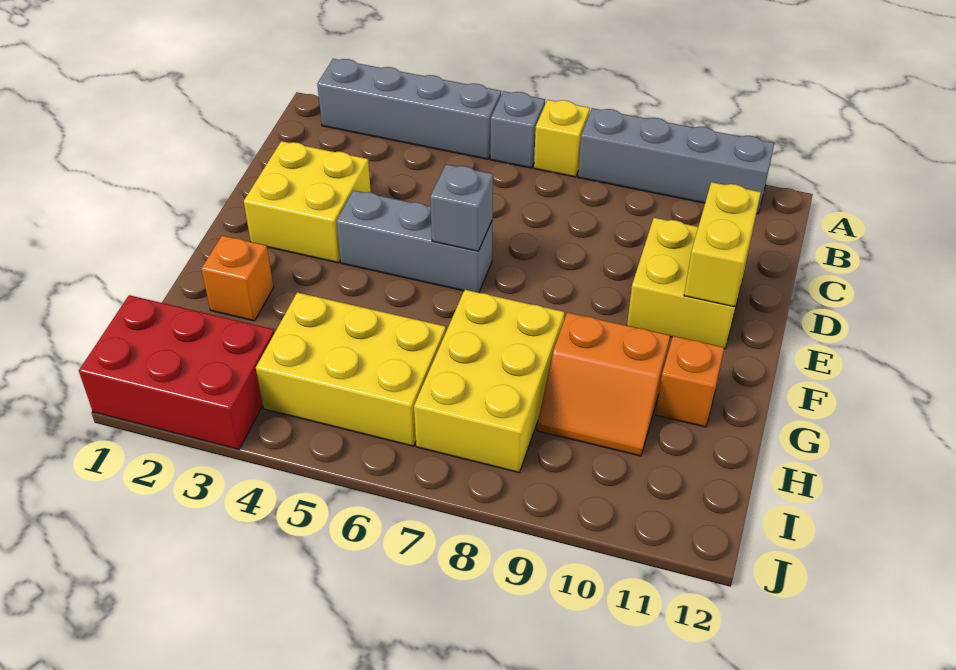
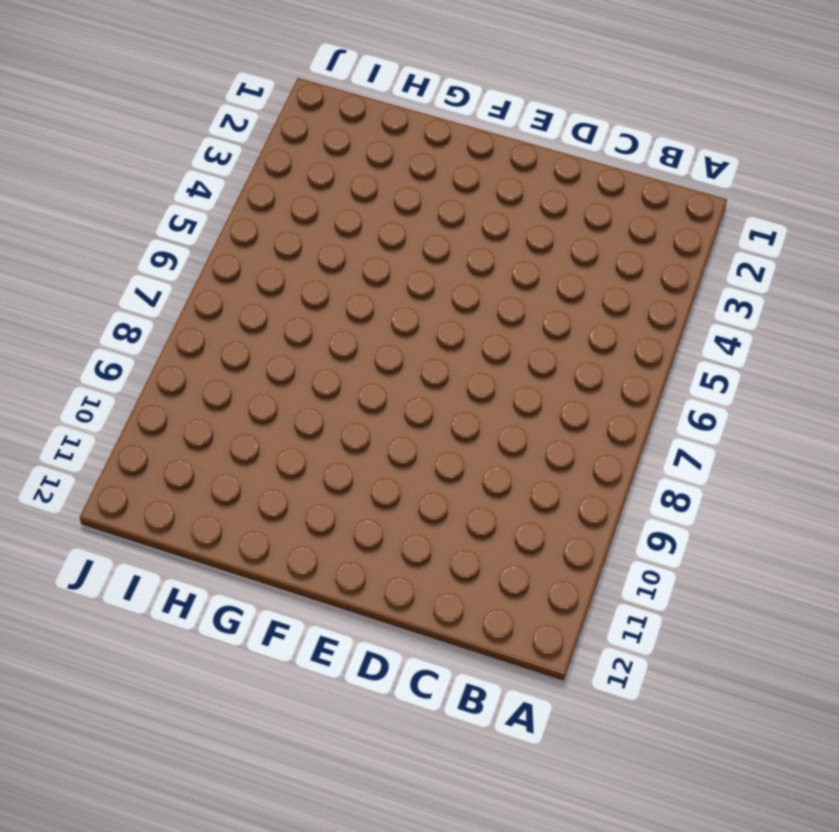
none -> grey 1x4 brick [317,59,501,159]
none -> grey 1x1 brick [490,91,545,168]
none -> yellow 1x1 brick [534,100,590,177]

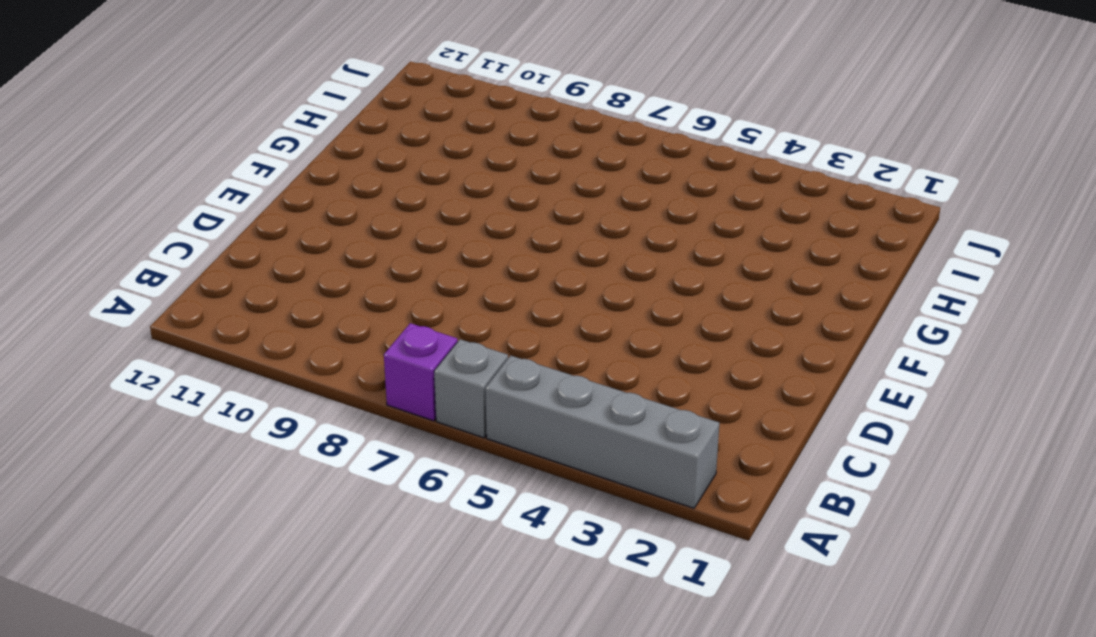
purple 1x1 brick [384,323,458,421] -> yellow 1x1 brick [534,100,590,177]
none -> grey 1x4 brick [578,108,774,214]
none -> yellow 2x2 brick [244,141,371,263]
none -> yellow 2x2 brick [627,218,750,349]

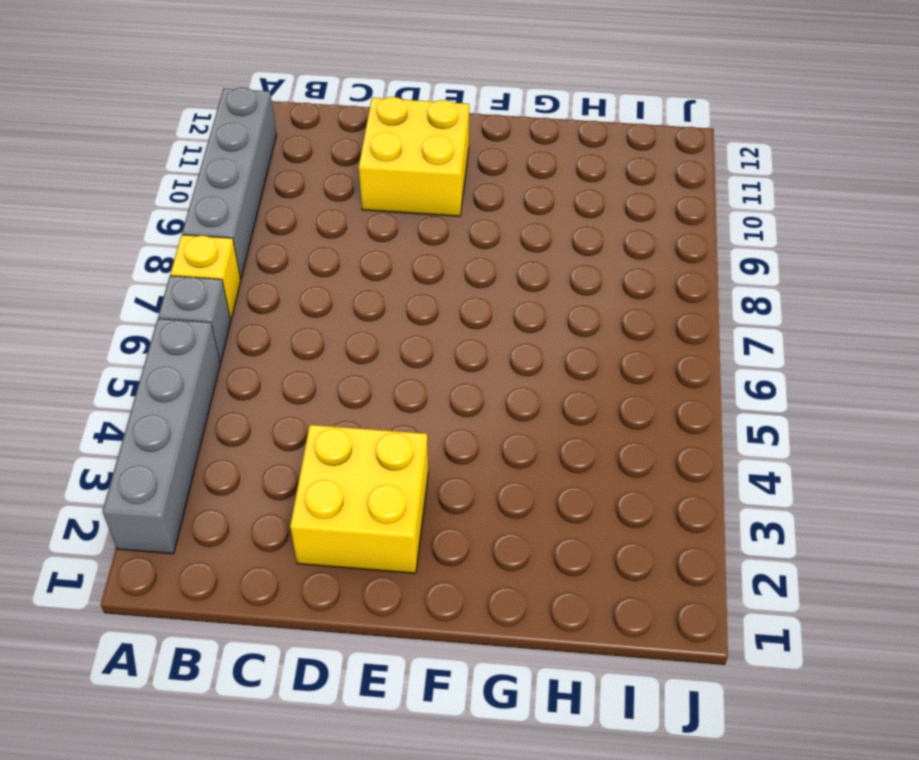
none -> grey 1x3 brick [336,190,492,293]
none -> orange 1x1 brick [201,236,274,321]
none -> yellow 2x3 brick [414,290,564,472]

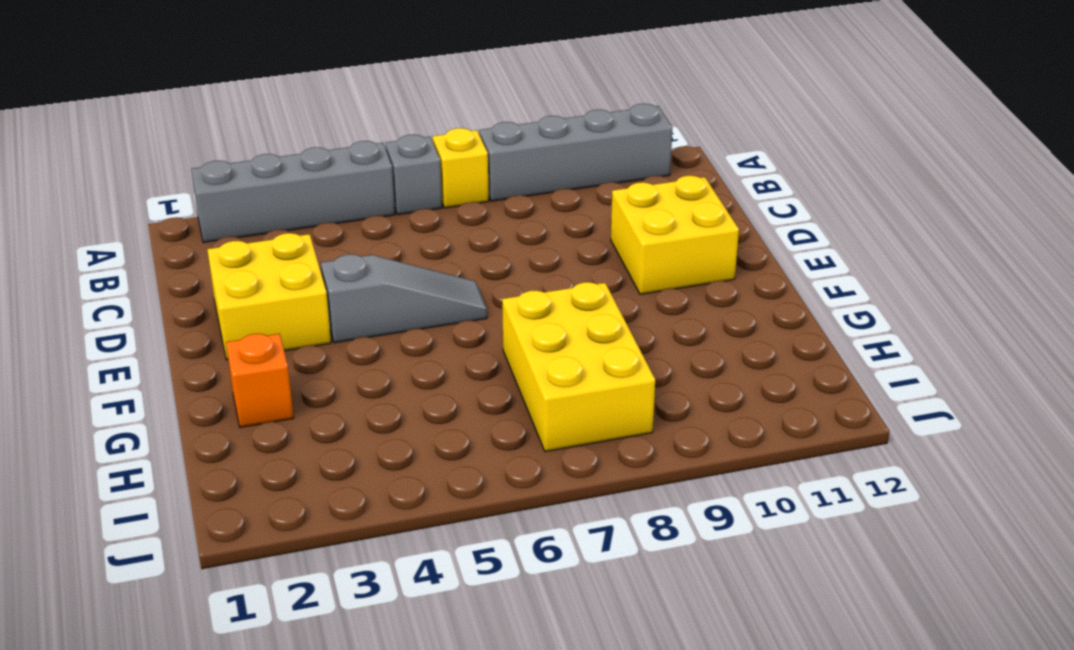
grey 1x3 slope [321,254,487,343] -> grey 1x3 brick [336,190,492,293]
none -> orange 2x2 slope [537,312,670,456]
none -> orange 1x1 brick [656,336,724,427]
none -> yellow 2x3 brick [256,292,446,446]

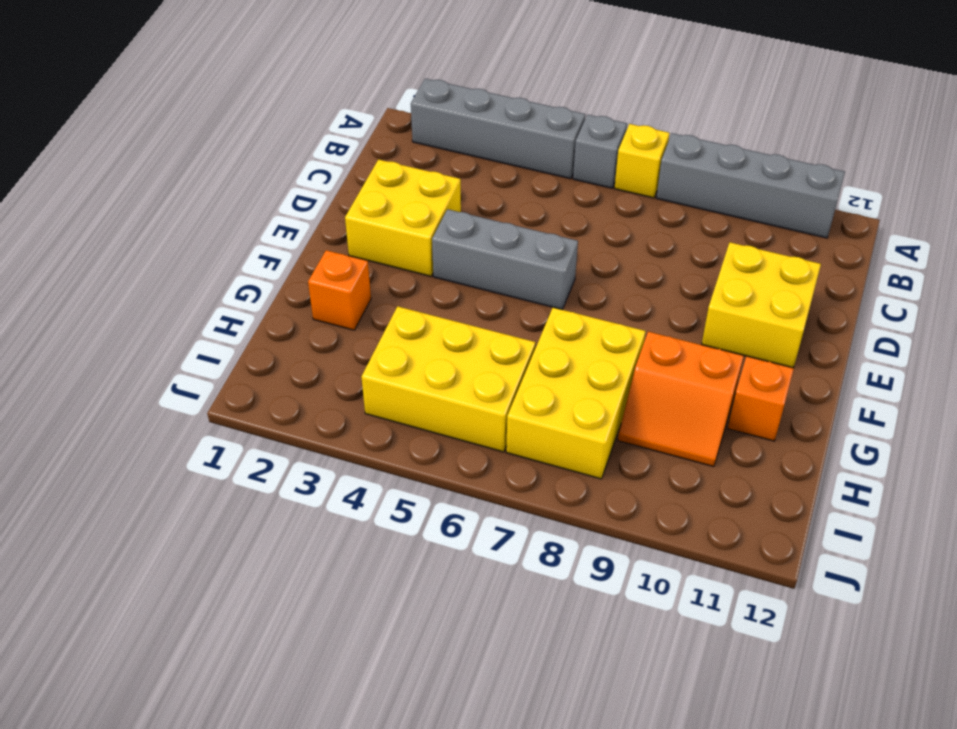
none -> red 2x3 brick [79,295,274,449]
none -> yellow 1x2 brick [684,182,761,307]
none -> grey 1x1 brick [430,164,493,251]

